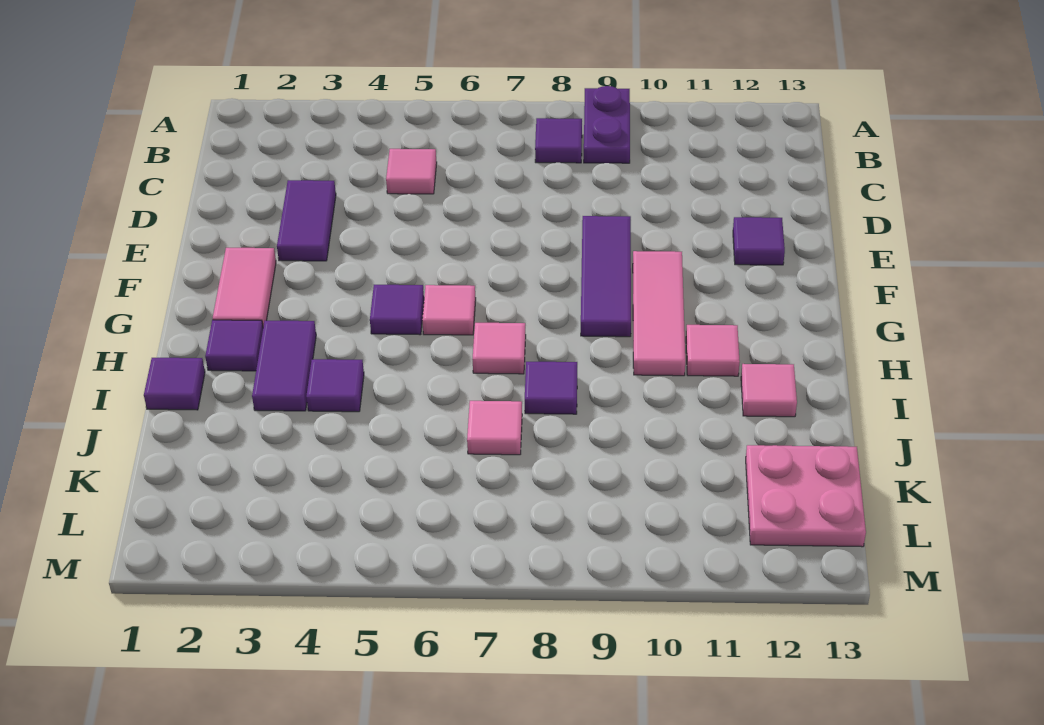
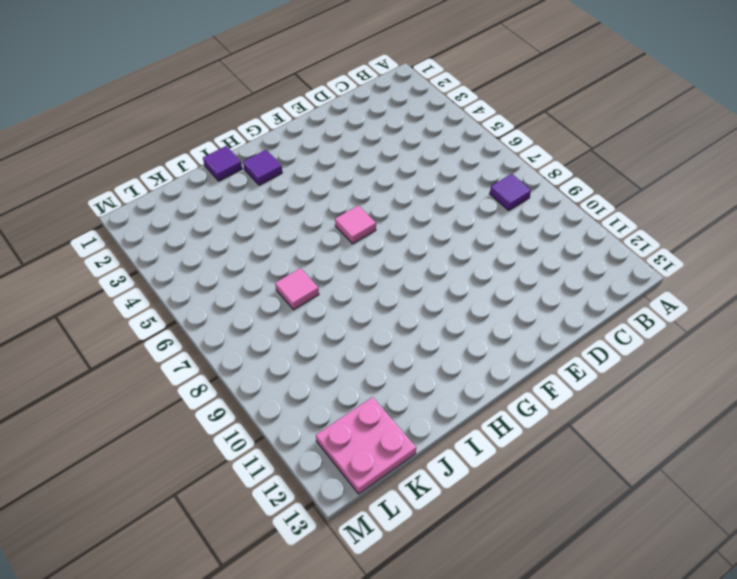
none -> purple 1x2 plate [584,86,630,163]
none -> pink 1x1 tile [386,149,437,194]
none -> purple 1x2 tile [277,180,336,261]

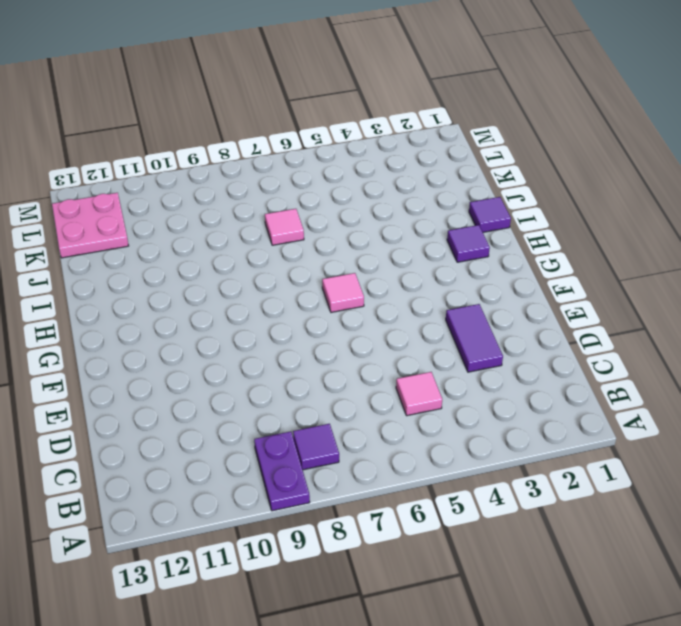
none -> purple 1x3 tile [581,216,631,337]
none -> purple 1x1 tile [733,217,785,265]
none -> pink 1x2 tile [213,248,276,327]

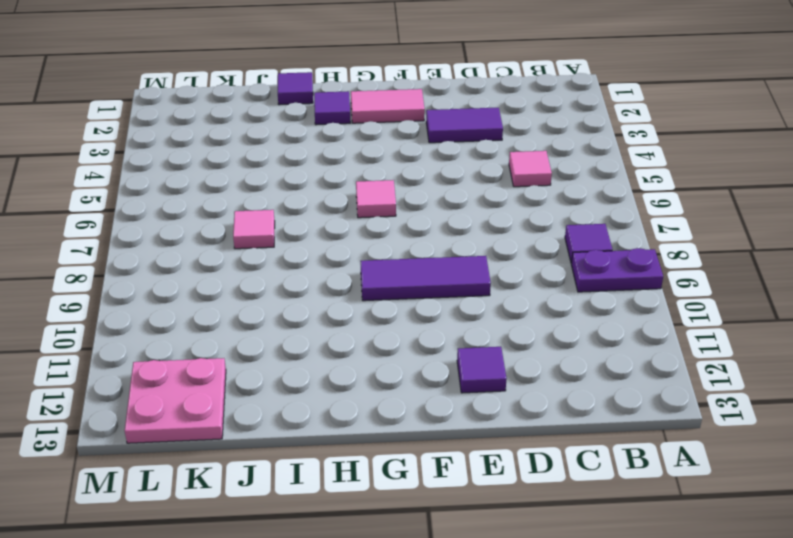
none -> pink 1x3 tile [633,251,685,376]
none -> purple 1x1 tile [370,285,424,335]
none -> purple 1x2 tile [252,321,316,411]

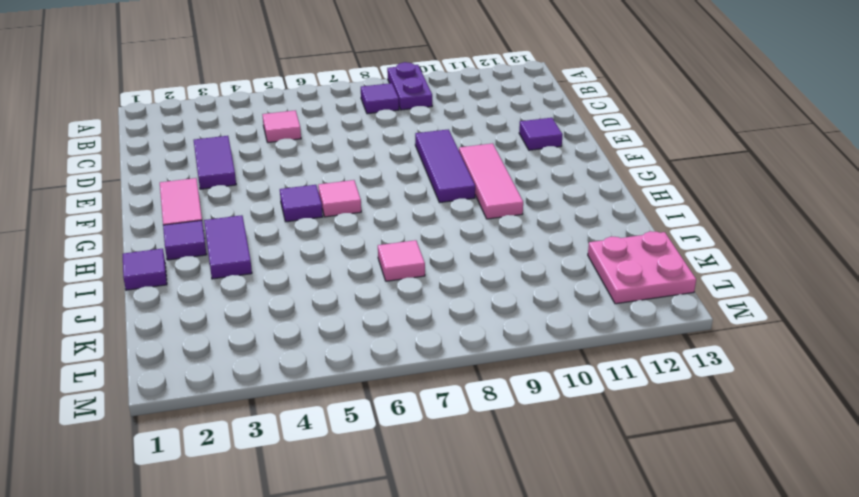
none -> pink 1x1 tile [472,323,526,374]
none -> pink 1x1 tile [686,325,740,376]
none -> purple 1x1 tile [306,359,364,412]

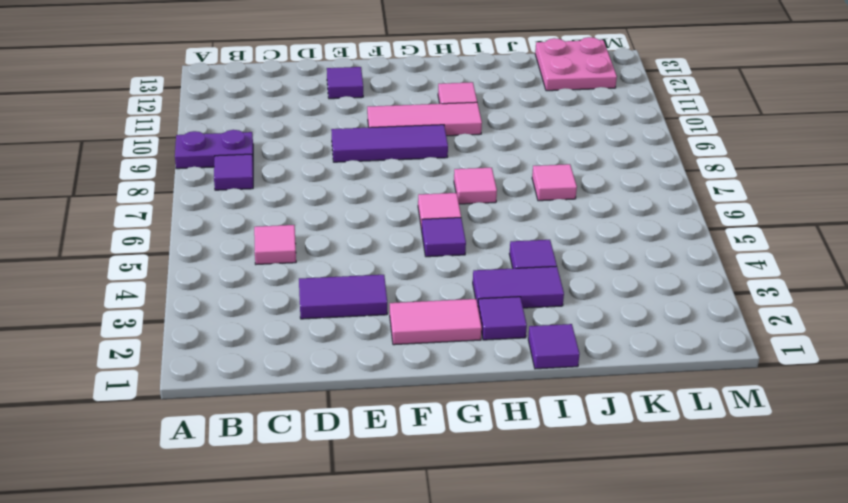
none -> purple 1x1 tile [525,362,577,414]
none -> pink 1x1 tile [741,364,797,417]

